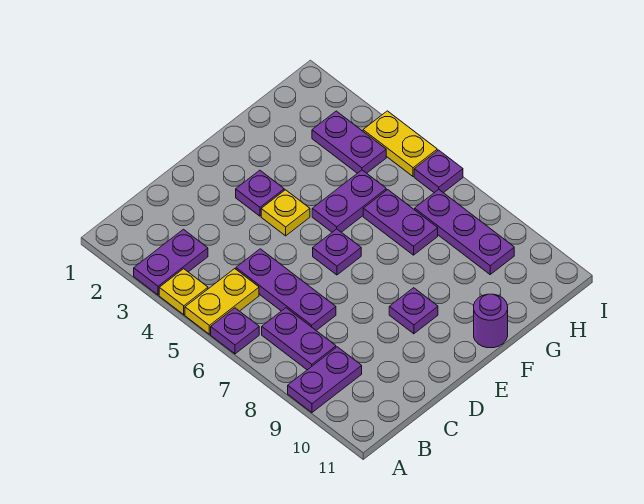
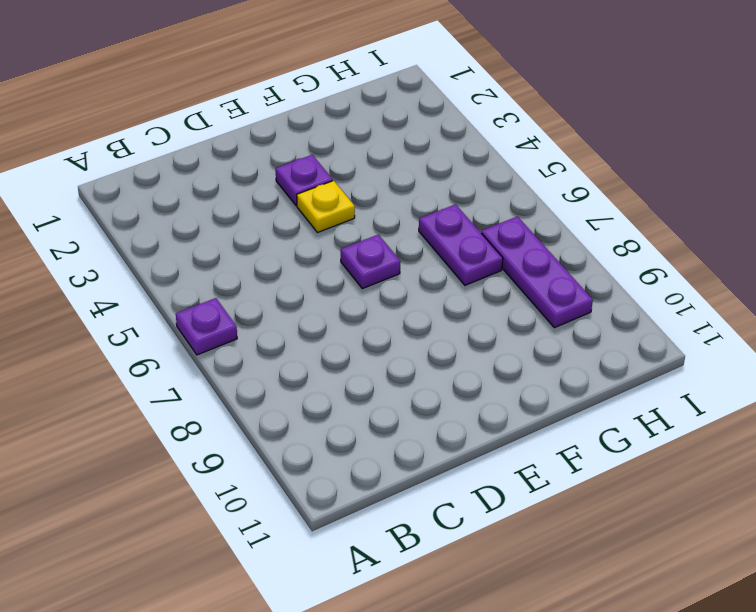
none -> purple 1x2 plate [134,229,208,295]
none -> yellow 1x1 plate [159,269,208,315]
none -> yellow 1x2 plate [185,269,259,334]

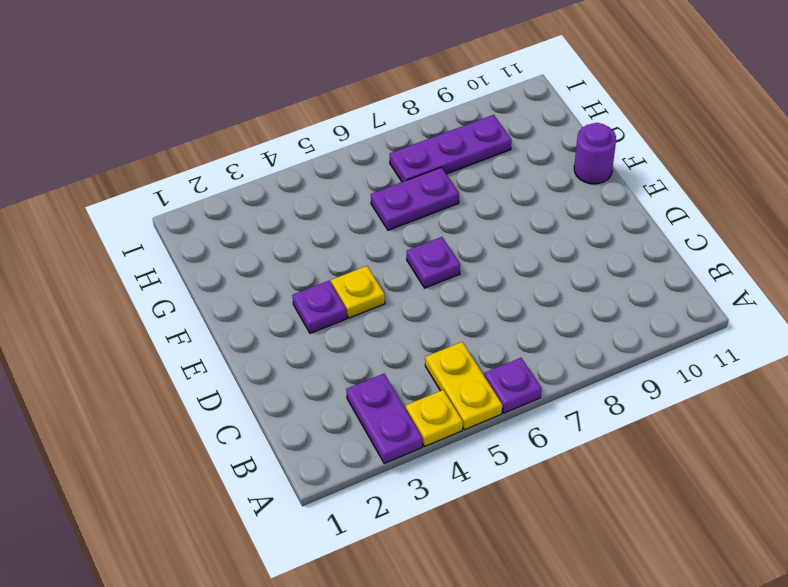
none -> purple 1x2 plate [288,347,362,412]
none -> purple 1x2 plate [262,308,336,370]
none -> purple 1x3 plate [236,249,336,330]

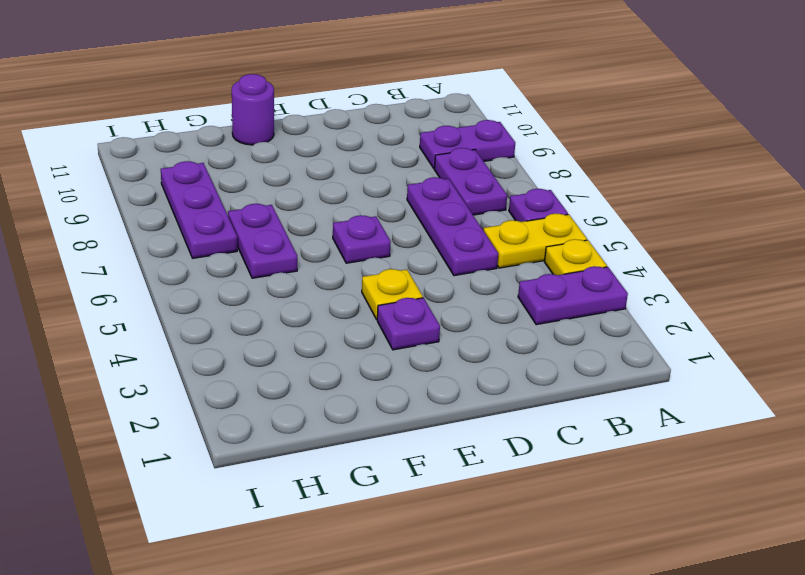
none -> purple 1x1 plate [389,288,438,334]
none -> purple 1x2 plate [312,170,386,232]
none -> purple 1x2 plate [312,111,386,173]

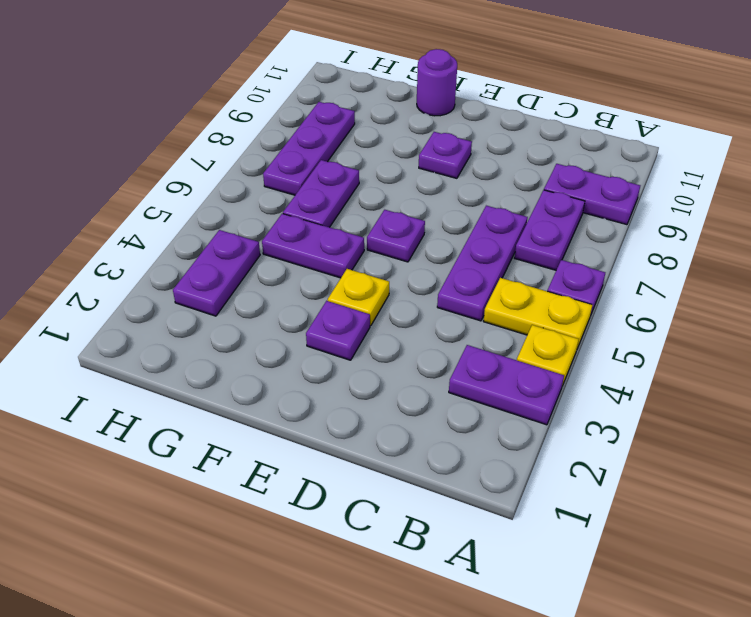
none -> yellow 1x2 plate [363,111,437,177]
none -> purple 1x1 plate [414,150,463,193]

